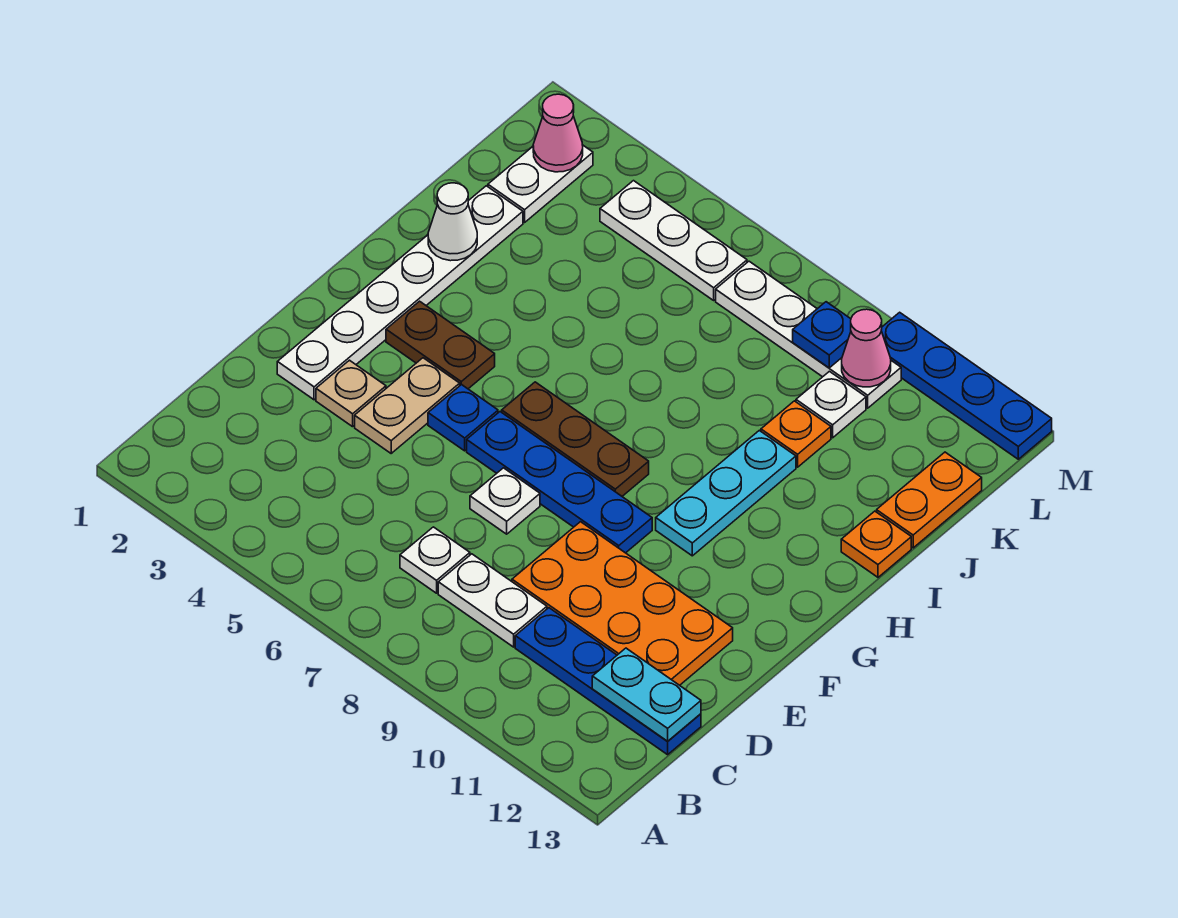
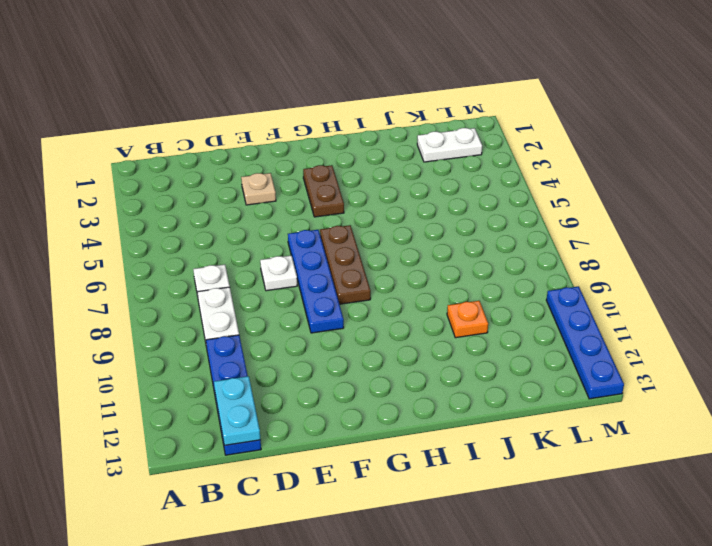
none -> orange 2x4 plate [512,522,733,685]
none -> white 1x6 plate [277,186,523,400]
none -> tan 1x2 plate [355,358,460,453]

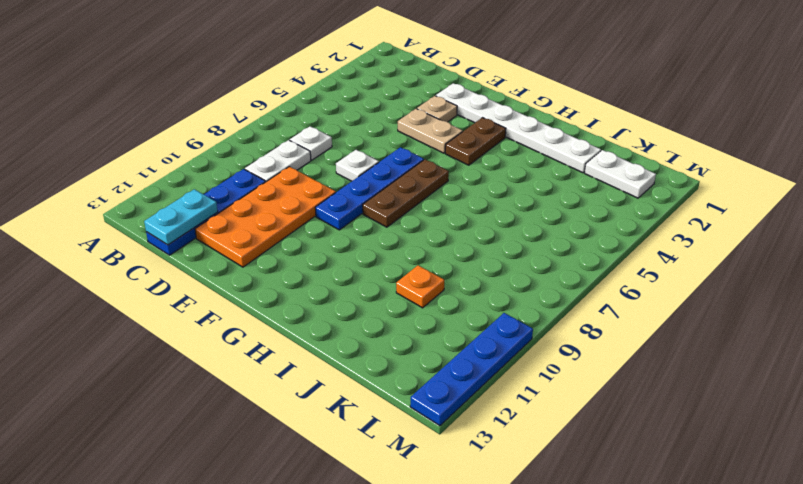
none -> blue 1x1 plate [428,384,498,451]
none -> cyan 1x3 plate [656,430,796,556]
none -> orange 1x1 plate [841,511,911,577]

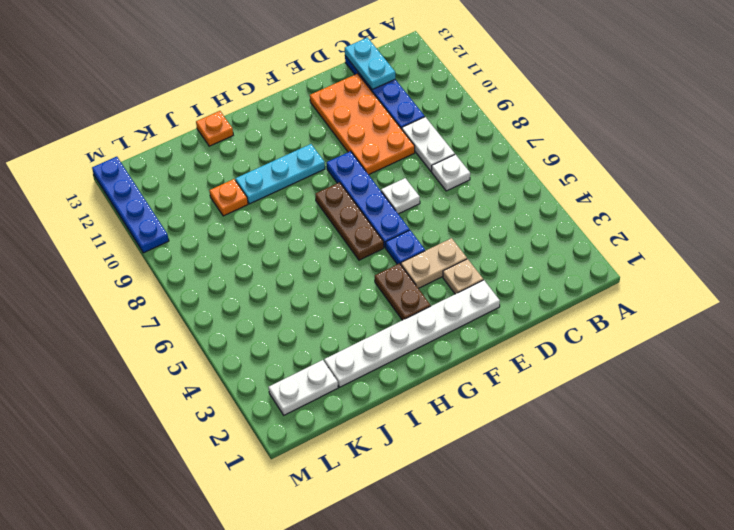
none -> orange 1x2 plate [877,452,982,548]
none -> white 1x1 plate [796,371,866,438]
none -> white 1x3 plate [600,181,747,300]

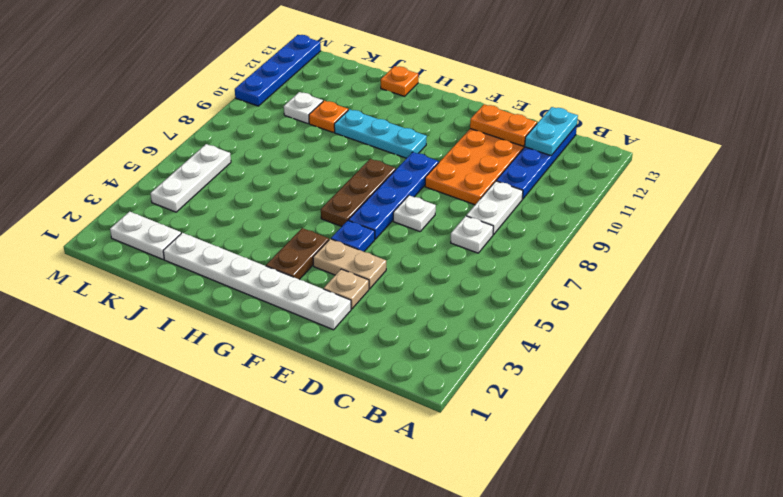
orange 1x2 plate [470,104,537,146] -> orange 1x2 plate moved to [877,452,982,548]
none -> white 1x4 plate [716,261,901,408]
none -> white 1x1 cone [428,183,477,261]
none -> pink 1x1 cone [533,94,583,172]

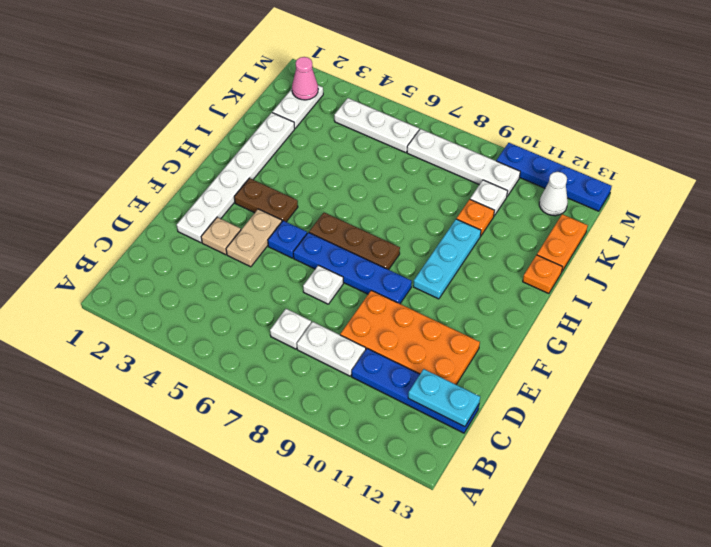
white 1x1 cone [539,172,568,216] -> white 1x1 cone moved to [428,183,477,261]
none -> blue 1x1 plate [793,302,851,368]
none -> pink 1x1 cone [842,309,891,387]

